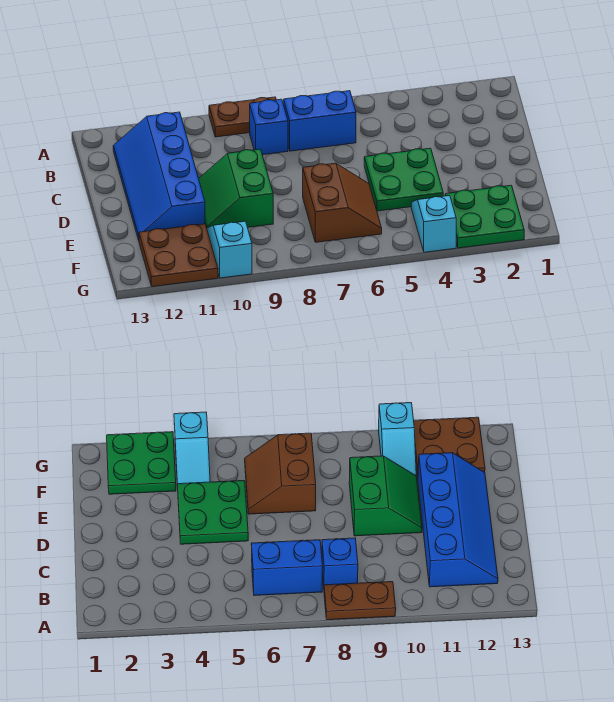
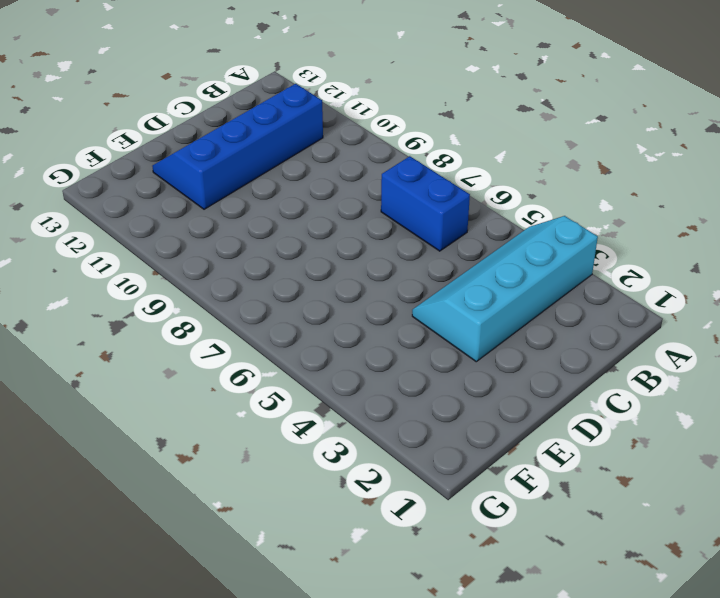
cyan 2x4 slope [412,216,598,362] -> green 2x2 plate [364,148,443,211]
none -> brown 1x2 plate [209,97,276,137]
none -> blue 1x1 brick [250,99,288,155]

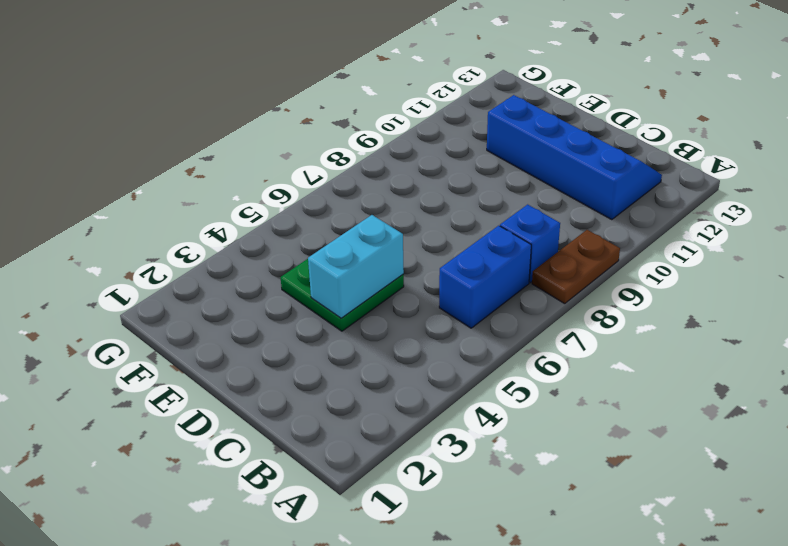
cyan 1x2 brick [308,215,404,318] -> none
none -> green 2x2 slope [199,149,273,228]
none -> brown 2x2 slope [303,163,382,242]

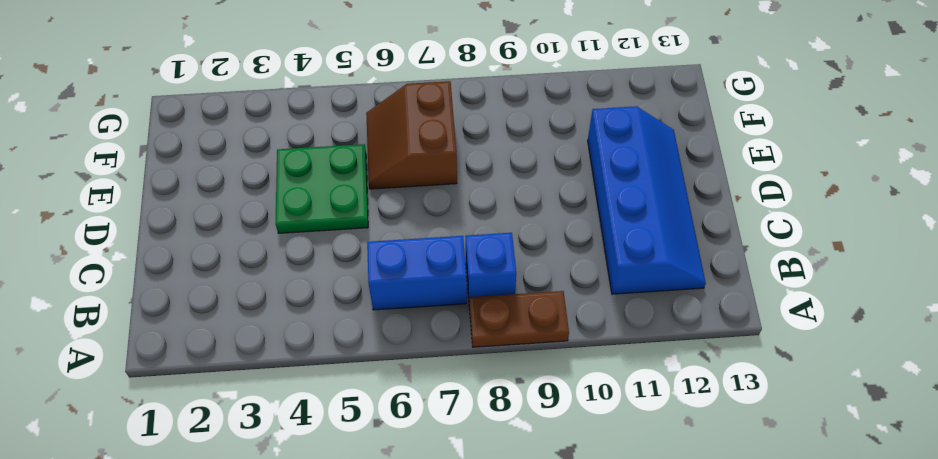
none -> green 2x2 slope [199,149,273,228]
none -> green 2x2 plate [445,185,524,248]

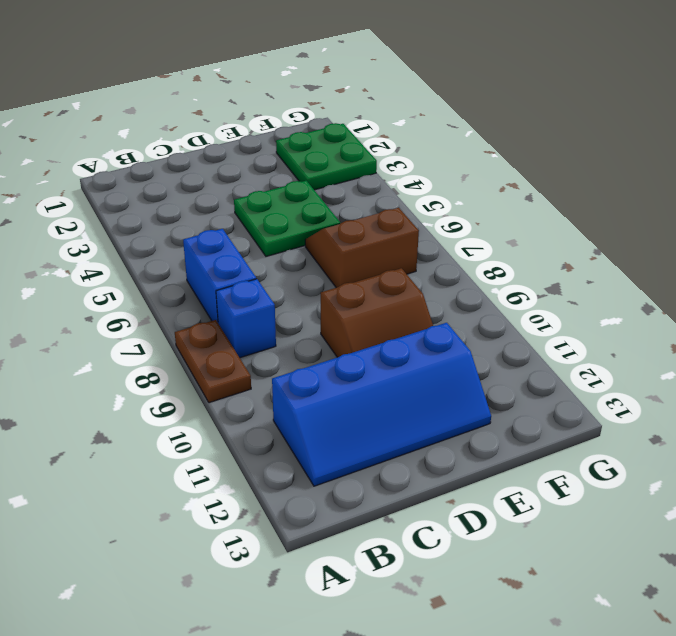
brown 2x2 slope [321,268,433,357] -> green 2x2 slope [199,149,273,228]
none -> cyan 1x2 slope [411,196,456,252]
none -> cyan 1x2 slope [207,221,252,278]

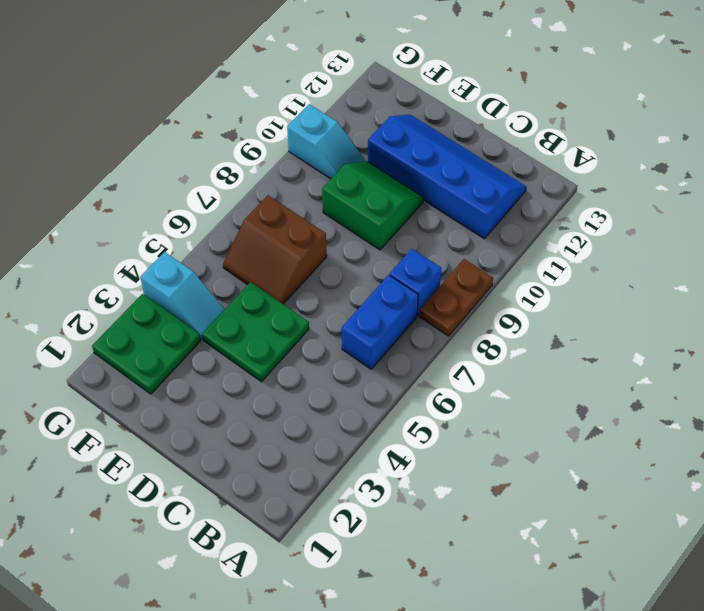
none -> brown 2x2 plate [139,224,218,287]

